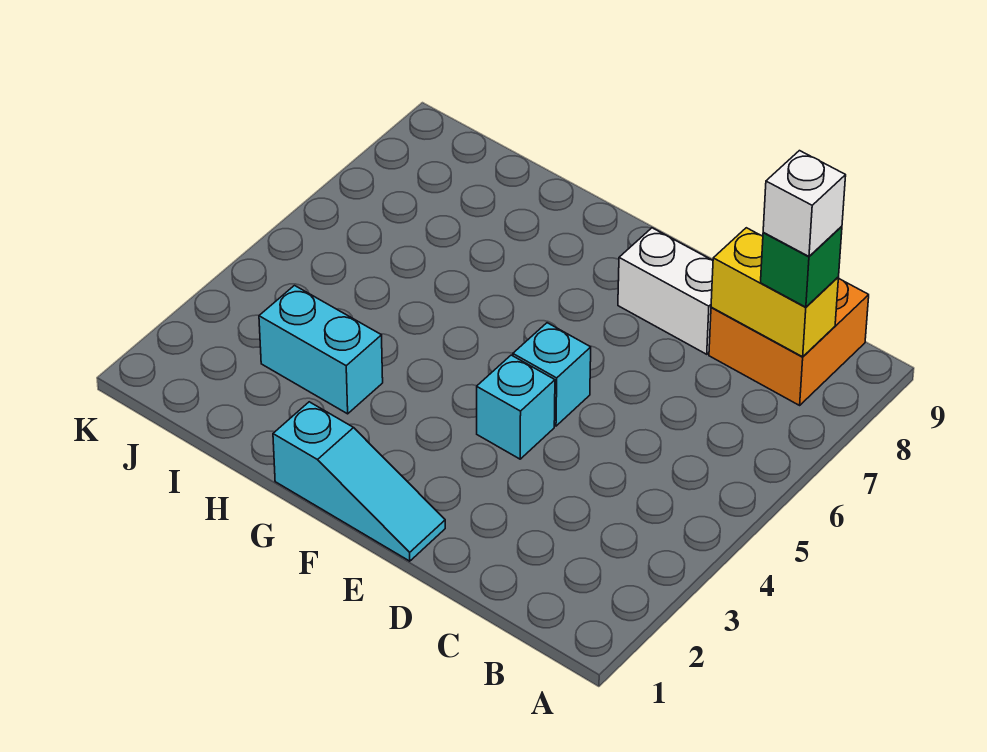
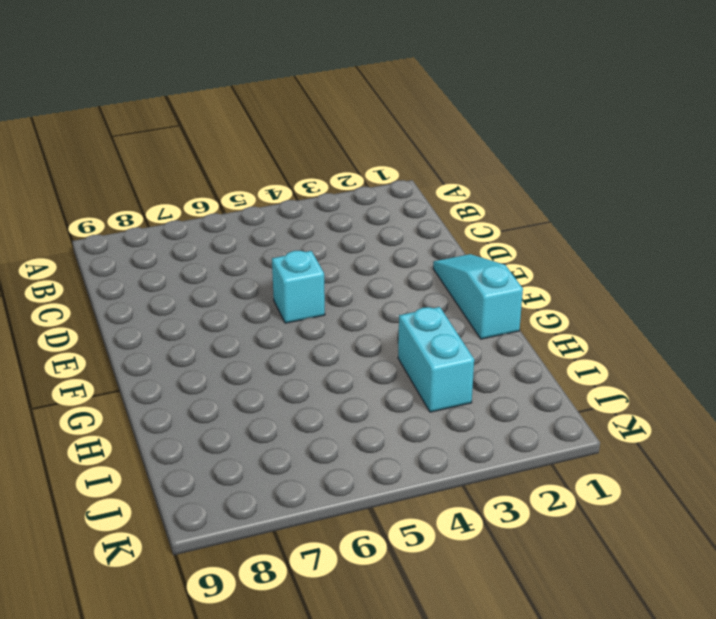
none -> orange 2x2 brick [709,278,869,405]
none -> white 1x2 brick [618,228,713,354]

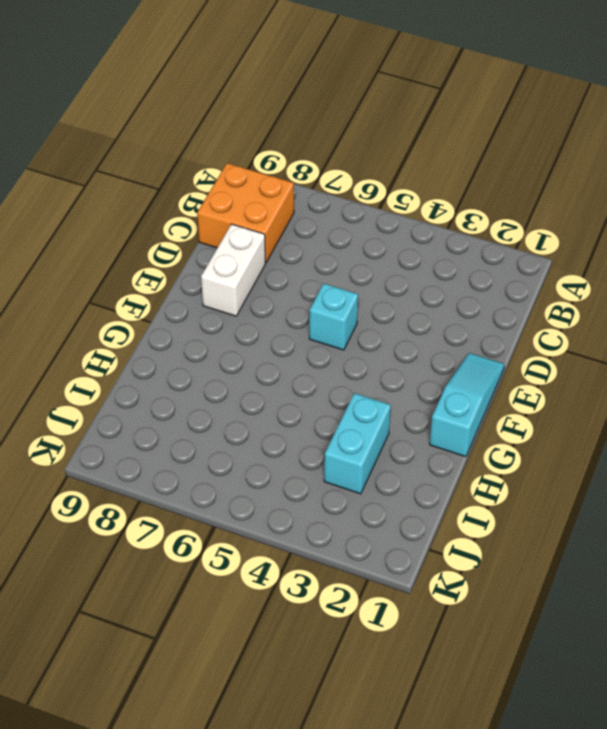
none -> cyan 1x1 brick [477,355,555,459]
none -> yellow 1x2 brick [711,228,839,357]

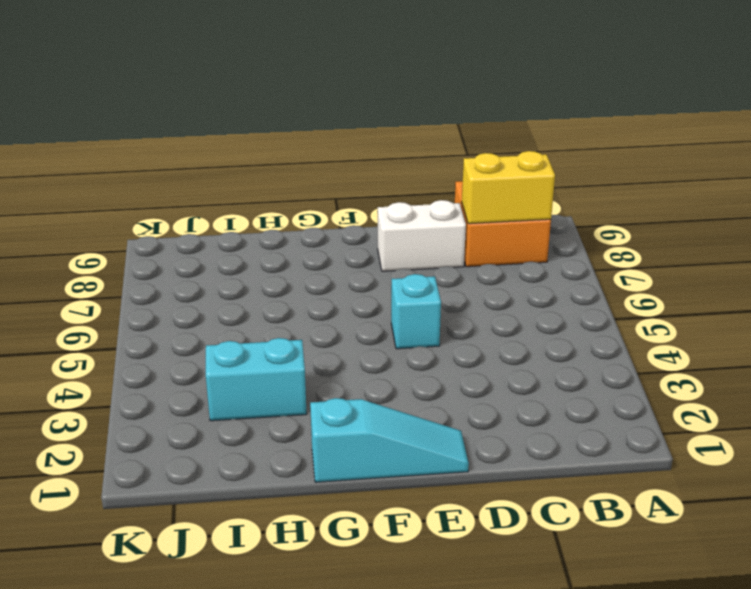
none -> cyan 1x1 brick [477,355,555,459]
none -> green 1x1 brick [761,226,842,307]

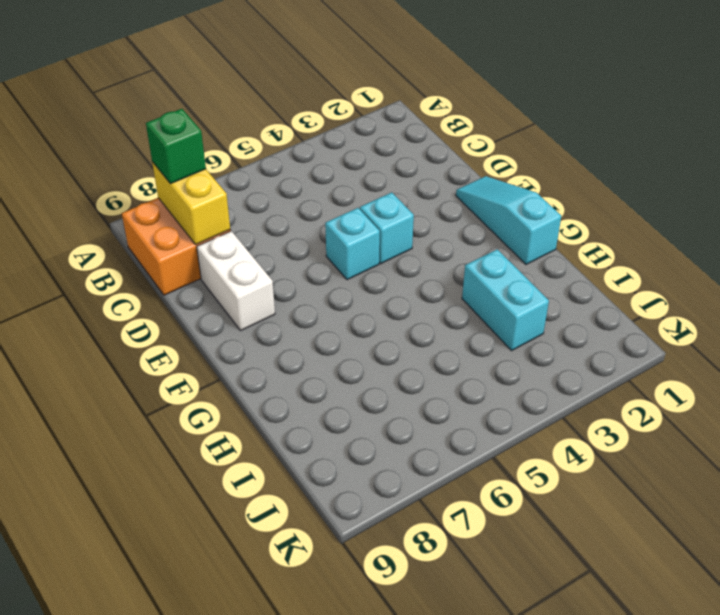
none -> white 1x1 brick [763,151,846,256]

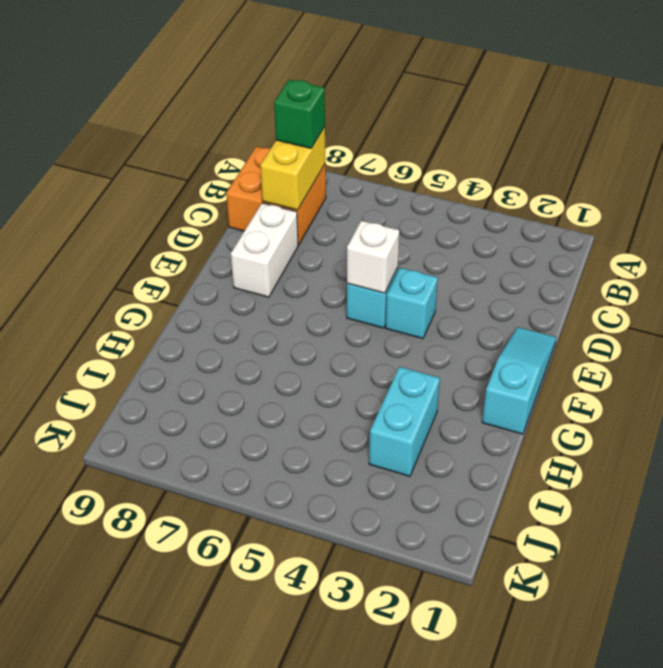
white 1x1 brick [347,221,399,293] -> white 1x1 brick moved to [763,151,846,256]

